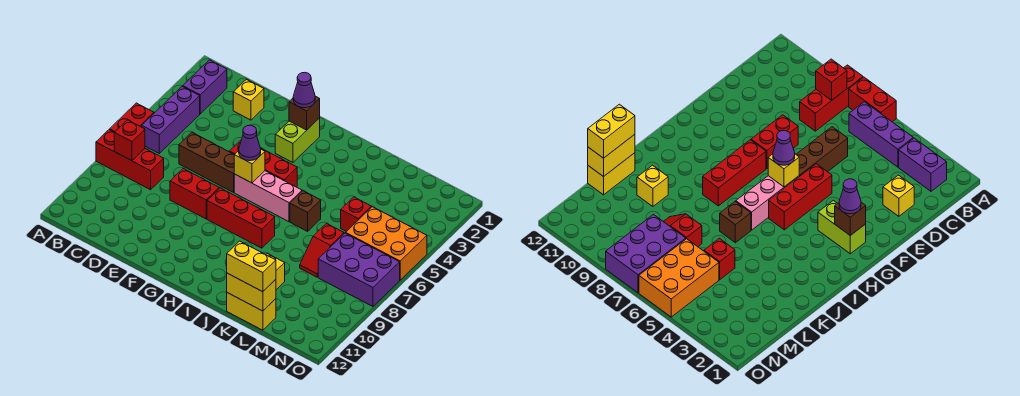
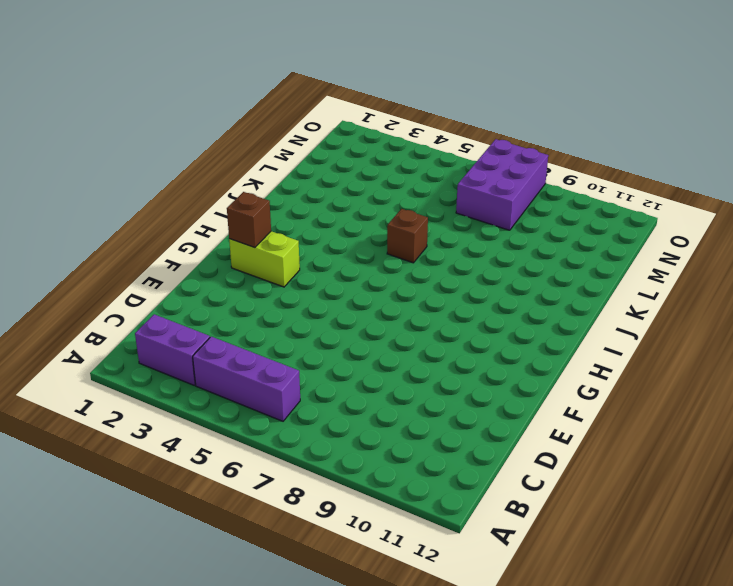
none -> red 1x2 brick [110,103,154,132]
none -> red 1x3 brick [96,130,164,190]
none -> yellow 1x1 brick [233,80,264,120]

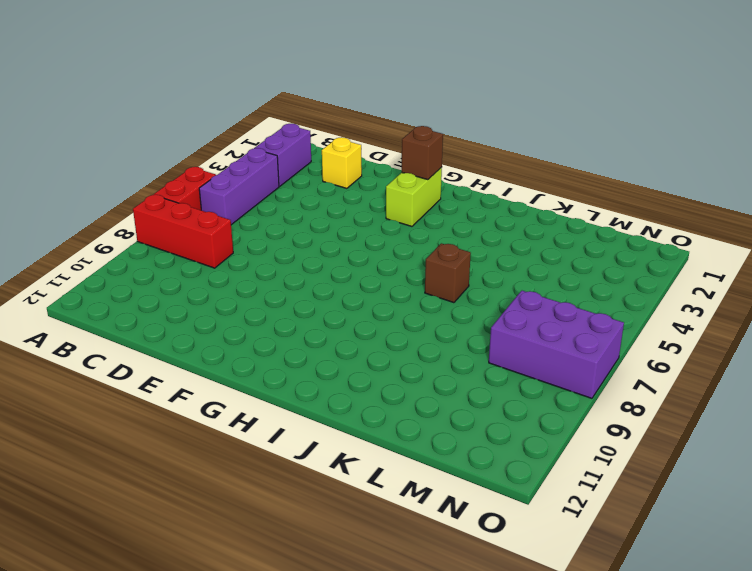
none -> brown 1x3 brick [179,133,234,192]
none -> red 1x2 brick [170,169,219,219]
none -> red 1x3 brick [230,139,297,187]

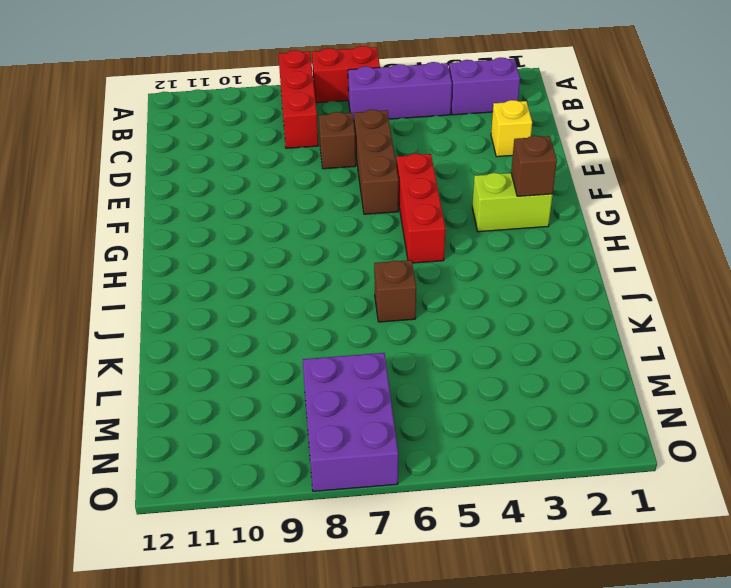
brown 1x1 brick [319,112,356,169] -> none
none -> red 1x2 brick [170,169,219,219]
none -> pink 1x3 brick [234,171,302,222]
none -> red 1x3 brick [207,188,275,248]

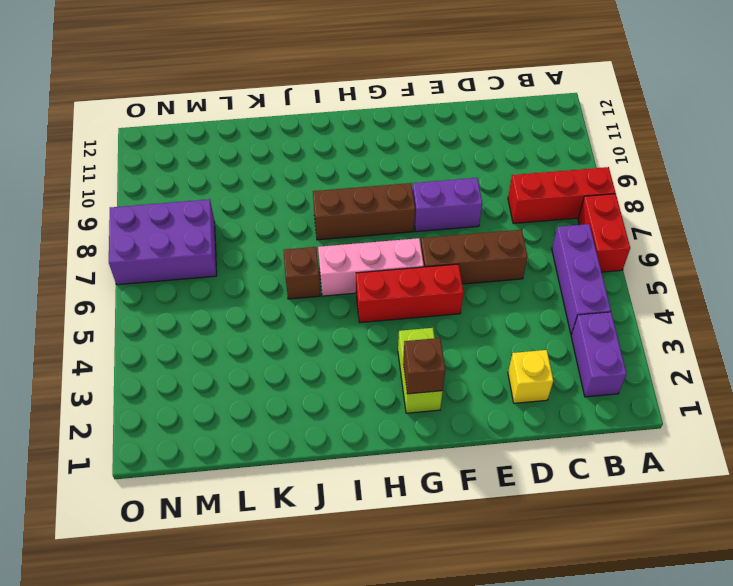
purple 1x2 brick [412,178,482,232] -> red 1x2 brick [170,169,219,219]
brown 1x3 brick [313,183,415,240] -> red 1x3 brick [207,188,275,248]
none -> yellow 1x1 brick [266,254,285,290]
none -> yellow 1x2 brick [227,293,276,330]
none -> red 1x1 brick [341,197,371,232]

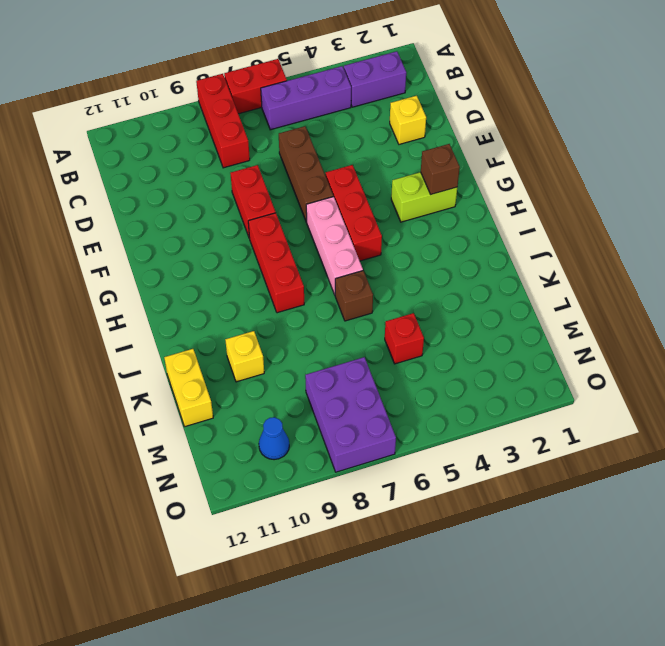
blue 1x1 cone [259,417,289,460] -> none
none -> red 1x2 slope [300,224,344,277]
none -> orange 2x3 brick [346,207,427,280]
none -> red 1x1 brick [114,120,145,161]

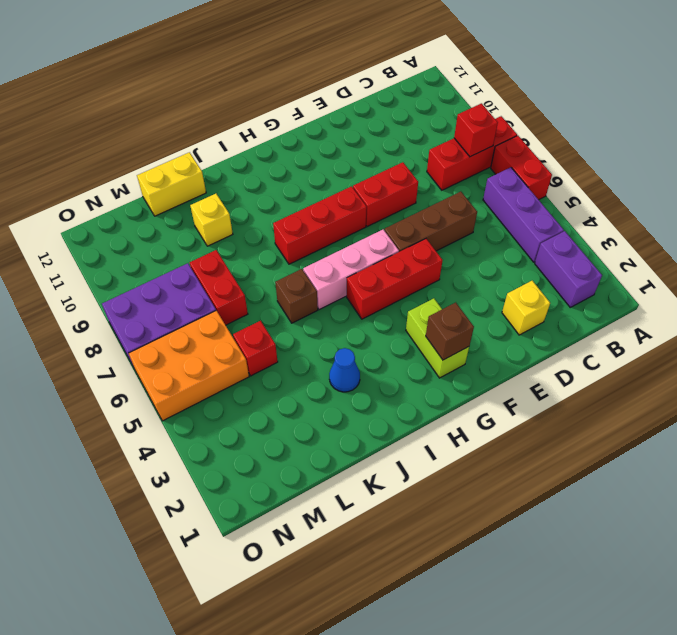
blue 1x1 cone [329,348,360,392] -> none
red 1x2 brick [190,250,248,325] -> red 1x2 slope [300,224,344,277]
none -> yellow 1x1 brick [234,149,265,183]
none -> yellow 1x2 brick [227,273,276,311]
none -> purple 1x1 cone [293,73,315,108]

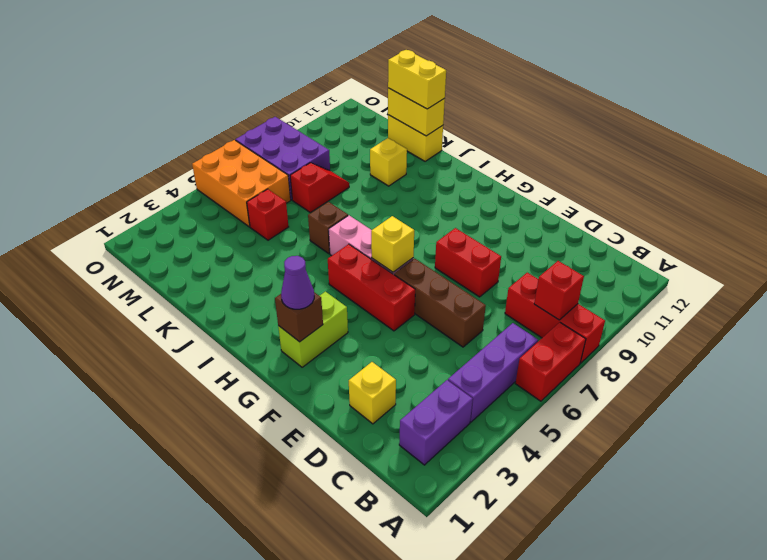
none -> red 1x3 brick [207,188,275,248]
none -> purple 1x1 cone [238,125,261,161]

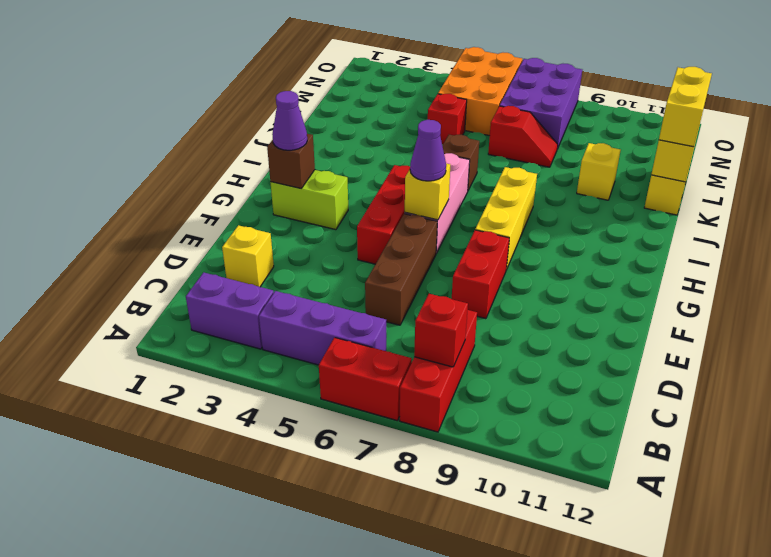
yellow 1x3 brick [475,167,537,270] -> red 1x3 brick [207,188,275,248]

